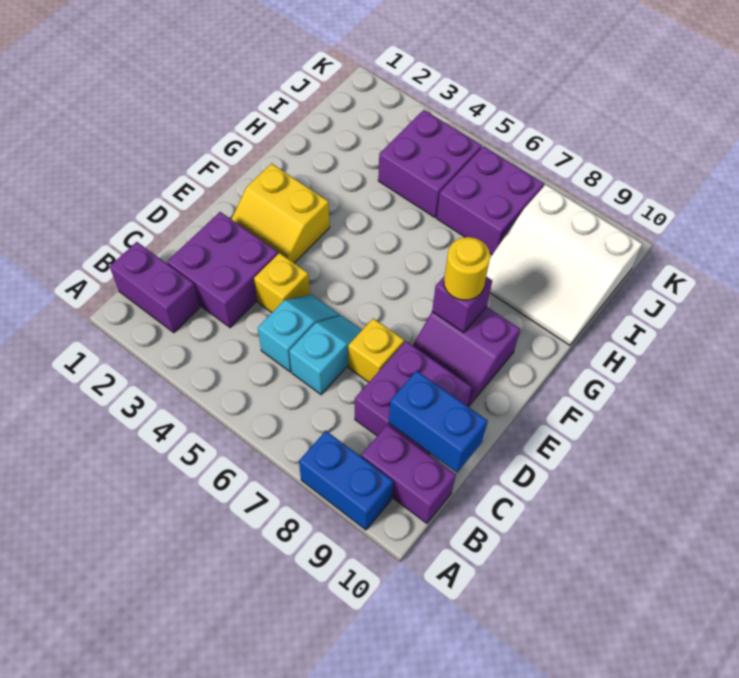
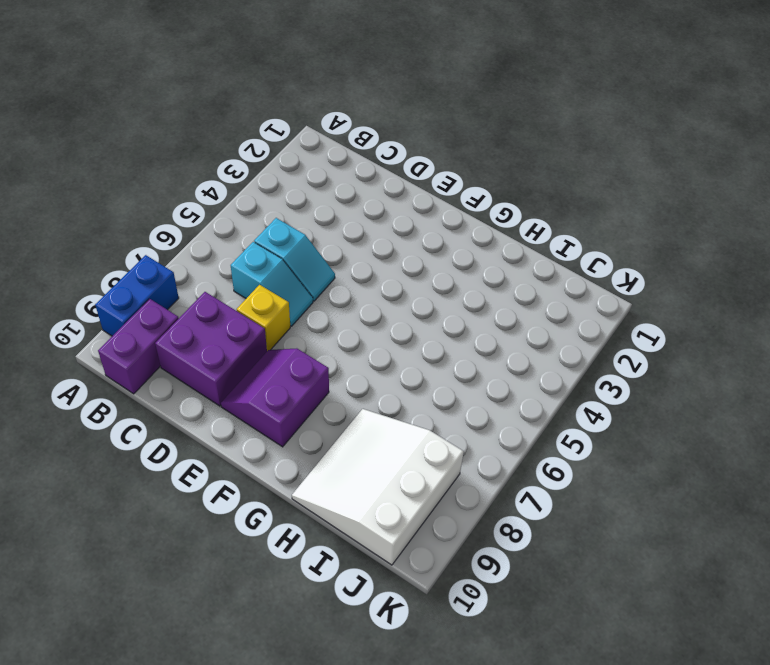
none -> purple 1x2 brick [110,242,200,333]
none -> purple 2x2 brick [167,212,278,328]
none -> yellow 1x1 brick [254,253,310,312]

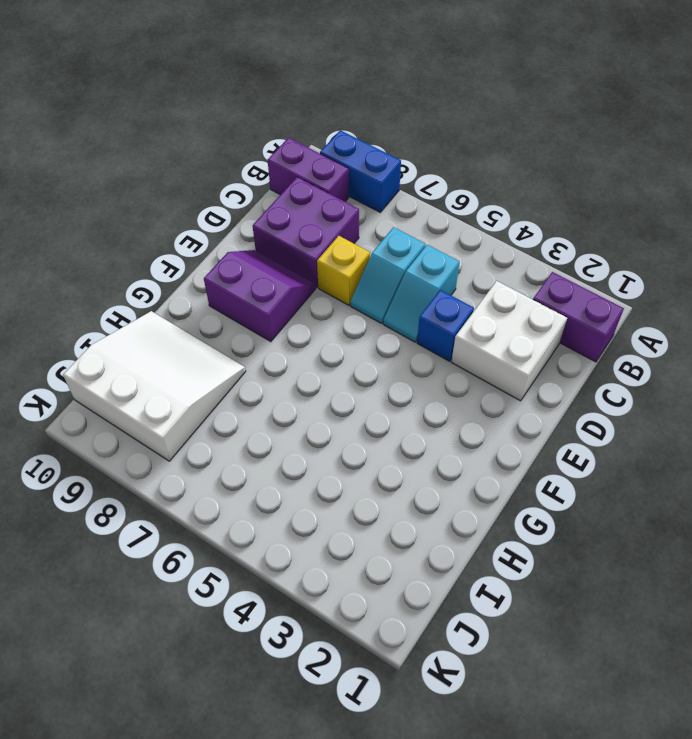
white 2x2 brick [451,281,567,401] -> purple 2x2 brick [167,212,278,328]
blue 1x1 brick [417,290,474,361] -> yellow 1x1 brick [254,253,310,312]
none -> yellow 2x2 slope [231,164,330,263]
none -> purple 2x2 brick [378,110,482,217]
none -> purple 2x2 brick [437,147,544,255]

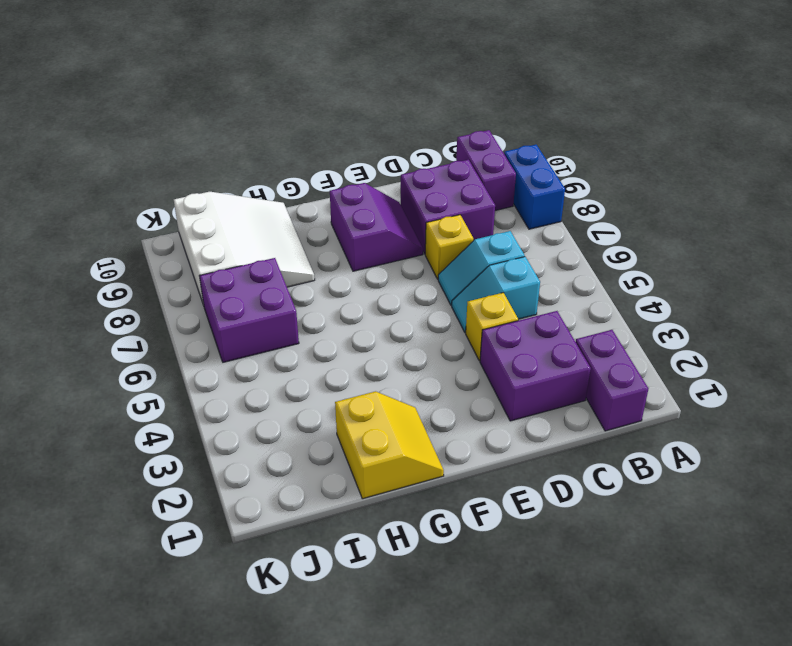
yellow 2x2 slope [335,391,444,499] -> yellow 2x2 slope moved to [231,164,330,263]
none -> purple 2x2 brick [378,110,482,217]
none -> blue 1x2 brick [389,371,488,472]
none -> purple 1x1 brick [432,276,492,333]

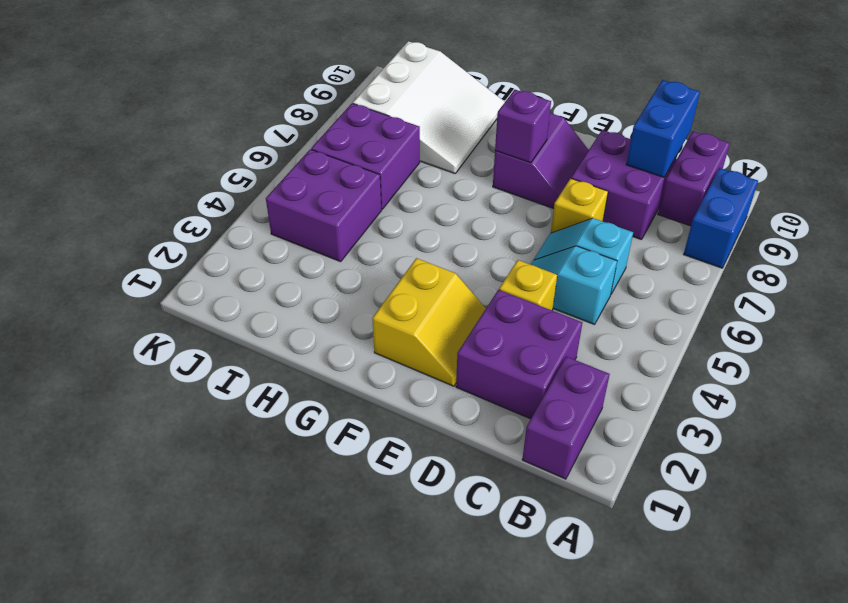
none -> yellow 1x1 round brick [444,237,490,300]

